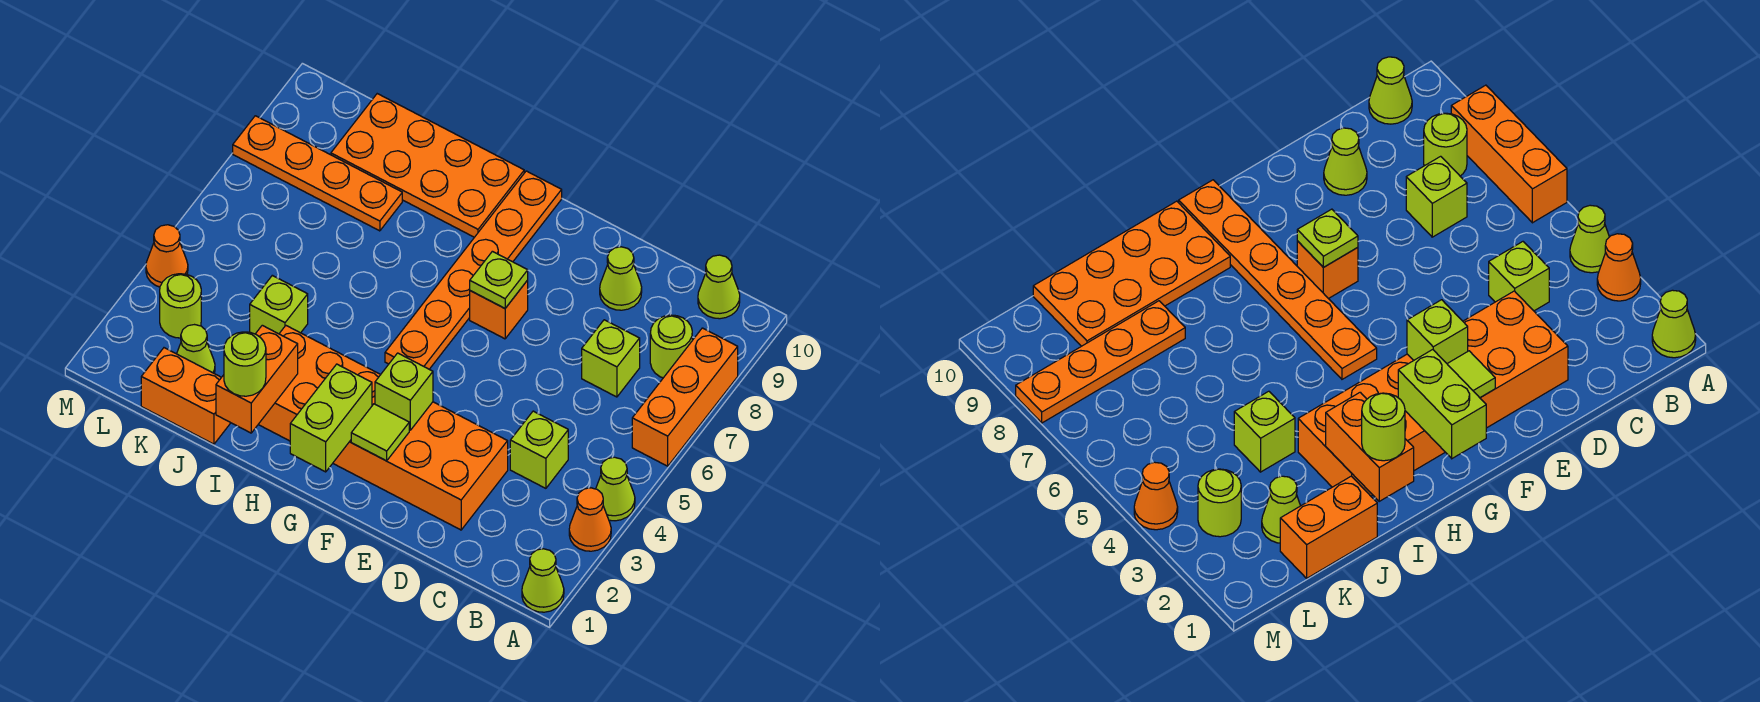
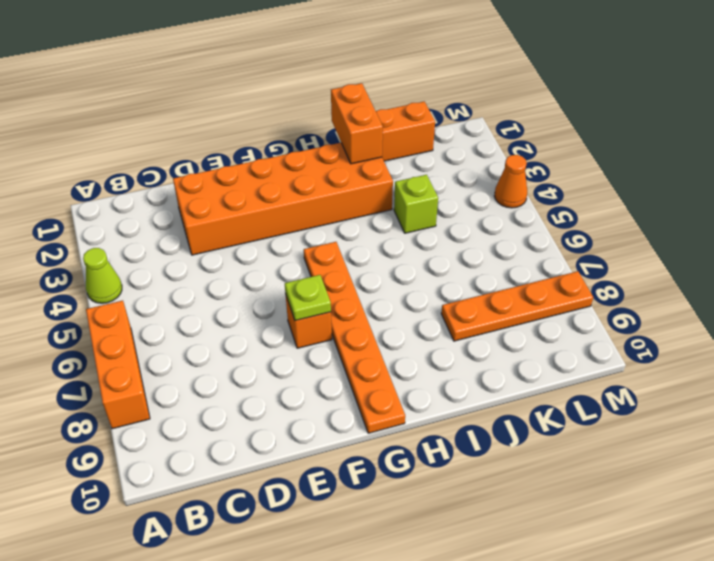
none -> lime 1x1 cone [522,549,564,612]
none -> orange 1x1 cone [569,488,611,551]
none -> lime 1x1 round brick [650,315,692,378]

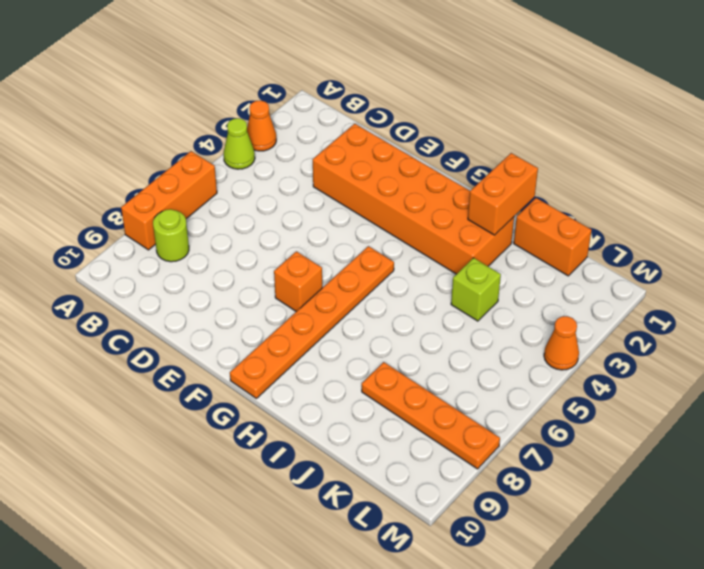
none -> lime 1x1 cone [522,549,564,612]
none -> lime 1x1 cone [698,255,740,319]
none -> lime 1x1 brick [510,411,568,488]

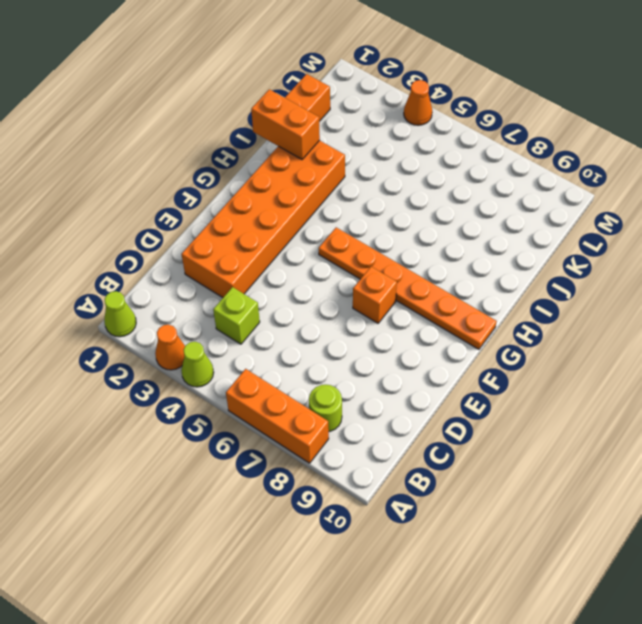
none -> lime 1x1 cone [698,255,740,319]
none -> lime 1x1 brick [582,320,640,397]
none -> lime 1x1 cone [600,247,642,310]

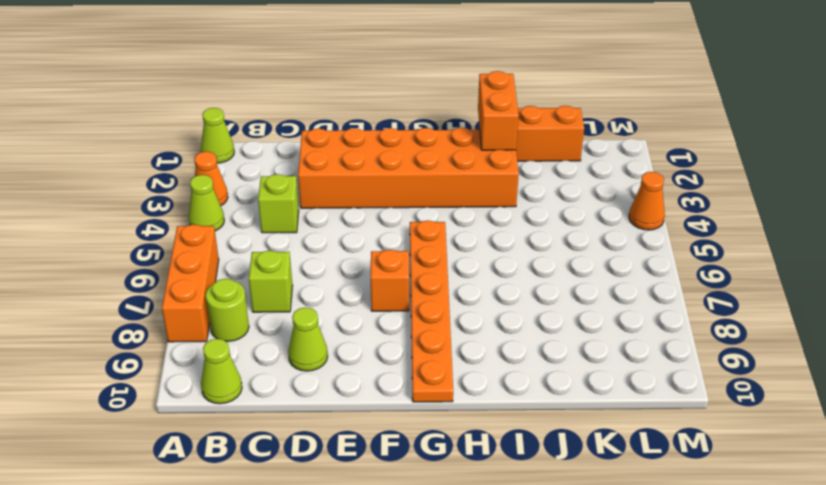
none -> orange 2x4 plate [331,94,524,237]
none -> lime 1x1 brick [250,275,308,334]
none -> orange 1x4 plate [233,116,402,231]

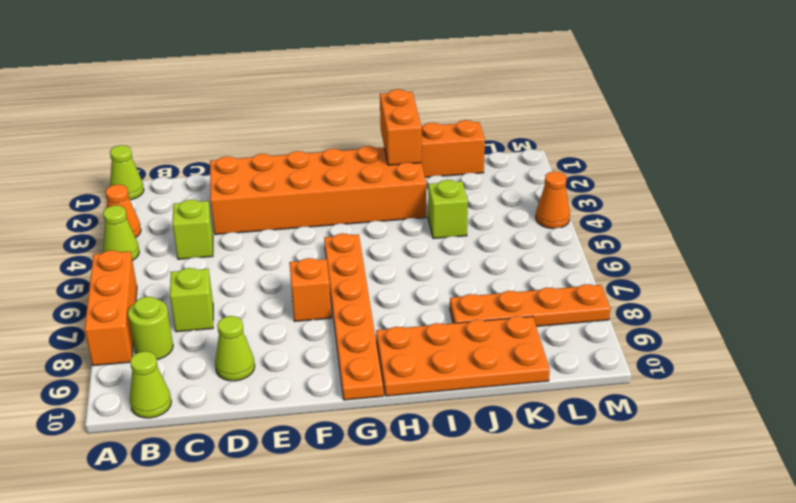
none -> lime 1x1 cone [177,325,215,374]
none -> lime 1x1 round brick [160,274,201,338]
none -> lime 1x1 tile [351,404,409,461]

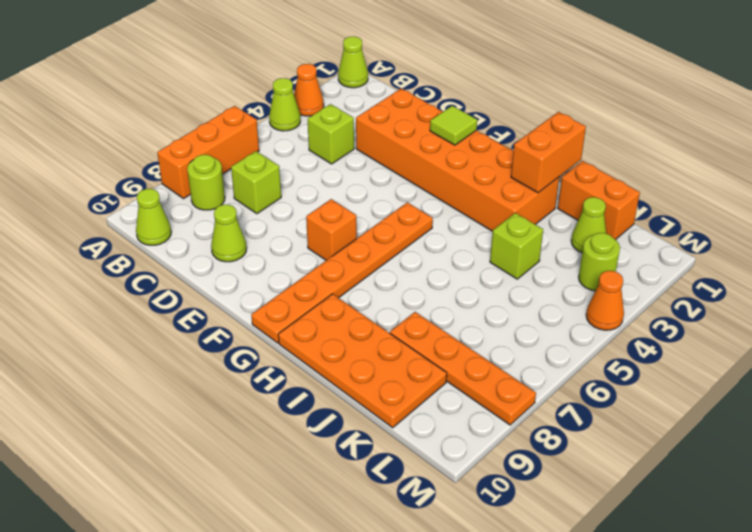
none -> lime 1x1 brick [375,353,433,430]
none -> lime 1x1 plate [470,251,528,308]
none -> lime 1x2 brick [290,364,372,472]

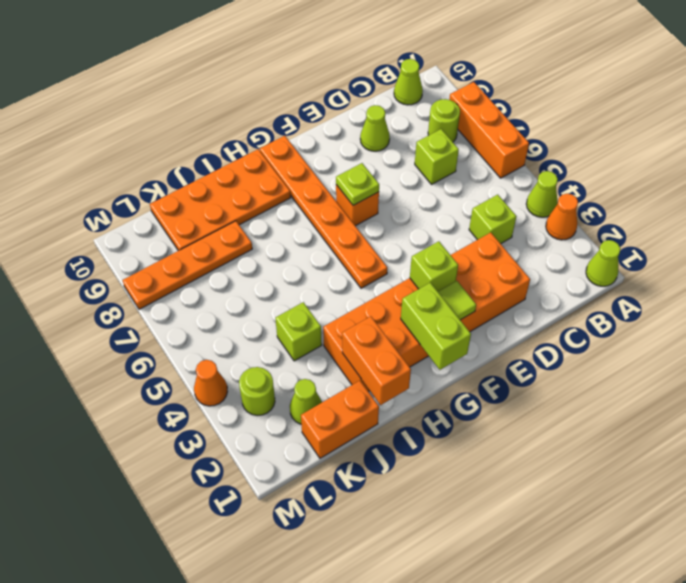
none -> lime 1x1 round brick [224,332,266,396]

